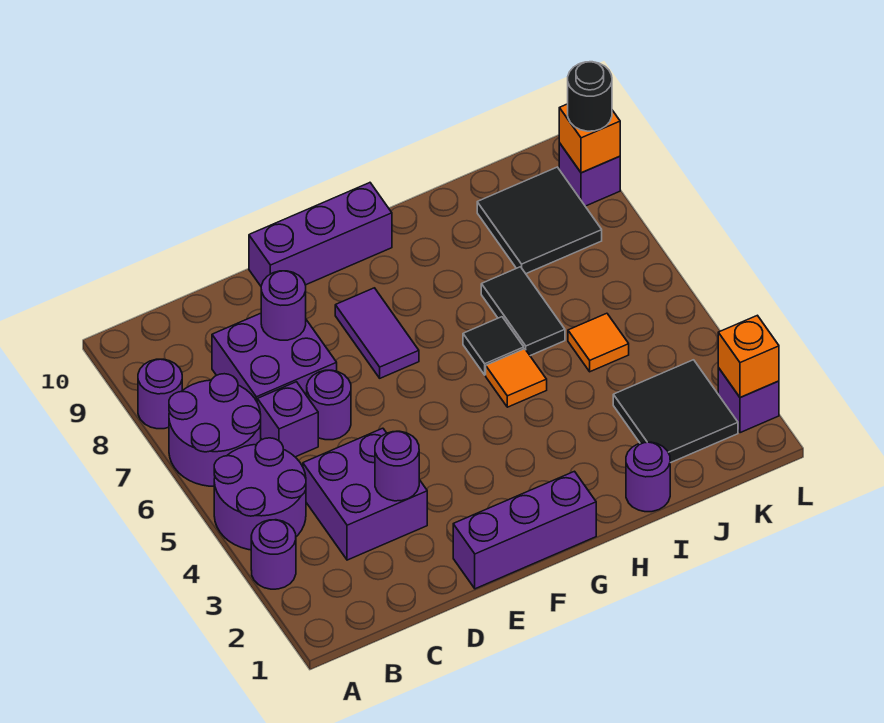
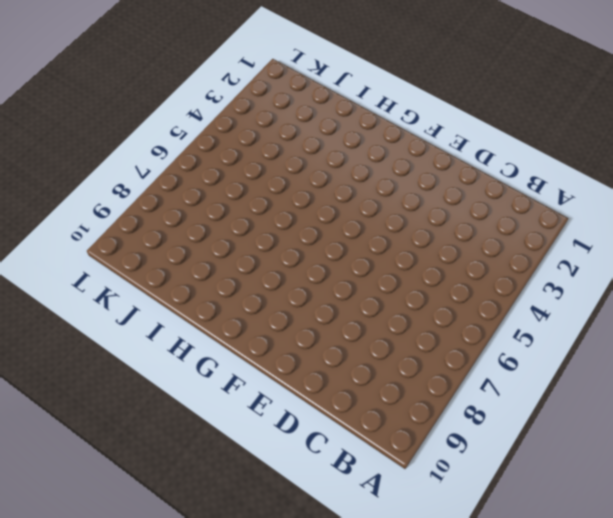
none -> purple 1x1 round brick [251,520,296,589]
none -> purple 2x2 round brick [214,438,306,550]
none -> purple 2x2 round brick [169,374,261,486]

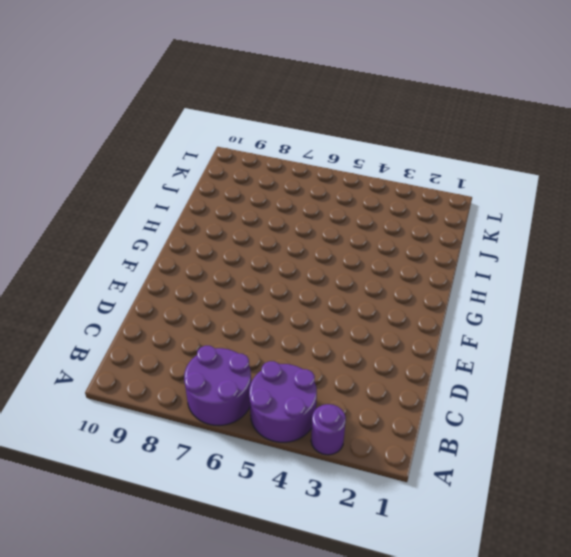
none -> purple 1x1 round brick [138,359,182,429]
none -> purple 2x2 brick [303,428,427,560]
none -> purple 1x1 brick [257,382,318,457]

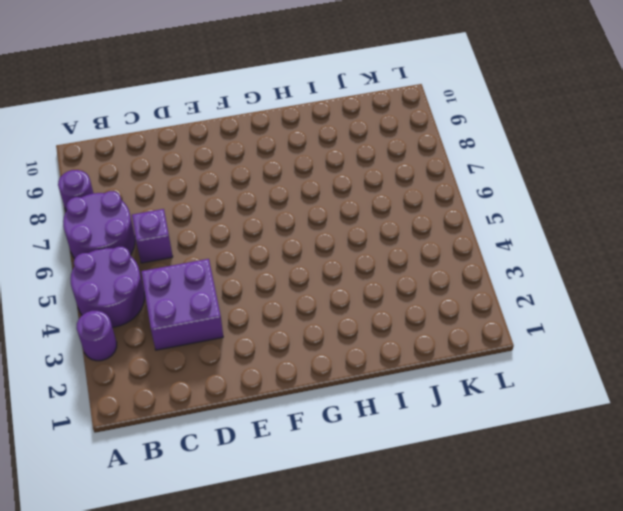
none -> purple 2x2 brick [212,313,337,401]
none -> purple 1x1 round brick [307,370,351,440]
none -> purple 1x3 brick [453,471,596,589]

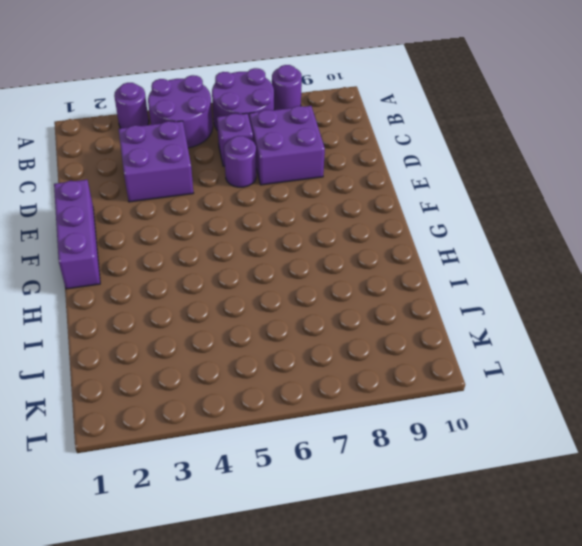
none -> purple 1x3 brick [249,183,392,286]
none -> purple 1x2 tile [335,288,419,378]
none -> orange 1x1 tile [486,349,547,407]

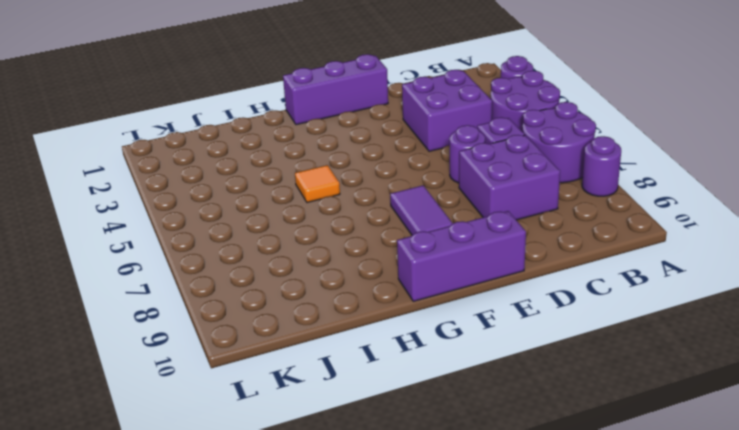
none -> black 1x1 tile [463,317,524,375]
none -> purple 1x1 round brick [626,442,670,512]
none -> black 1x2 tile [481,267,565,356]

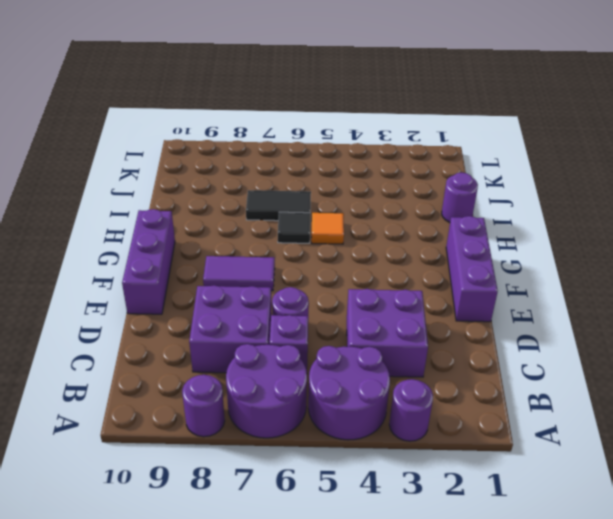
none -> black 2x2 tile [613,360,738,463]
none -> orange 1x1 tile [568,313,629,372]
none -> black 2x2 tile [477,167,602,274]

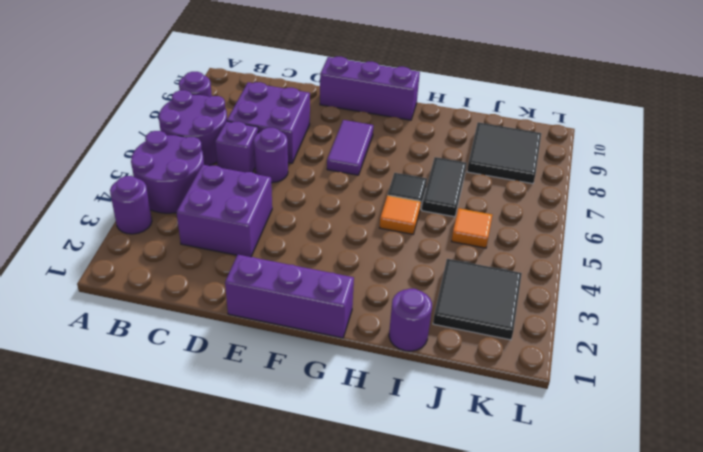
none -> purple 1x1 brick [718,368,779,433]
none -> purple 1x1 brick [559,143,620,206]
none -> purple 1x1 round brick [375,431,419,501]

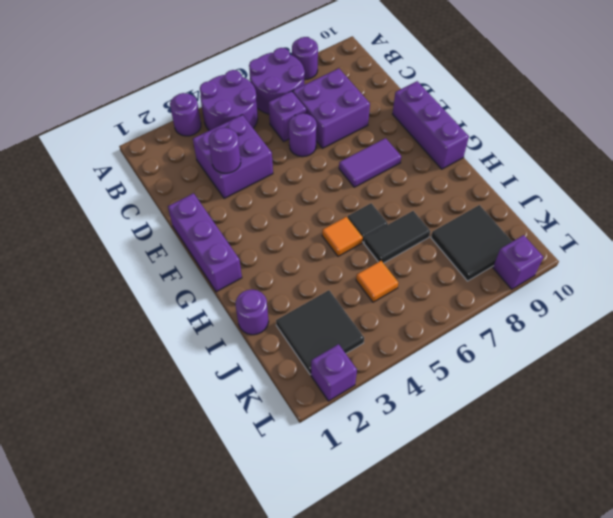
none -> purple 1x1 round brick [261,271,306,340]
none -> orange 1x1 brick [718,315,779,398]
none -> orange 1x1 brick [559,104,620,173]

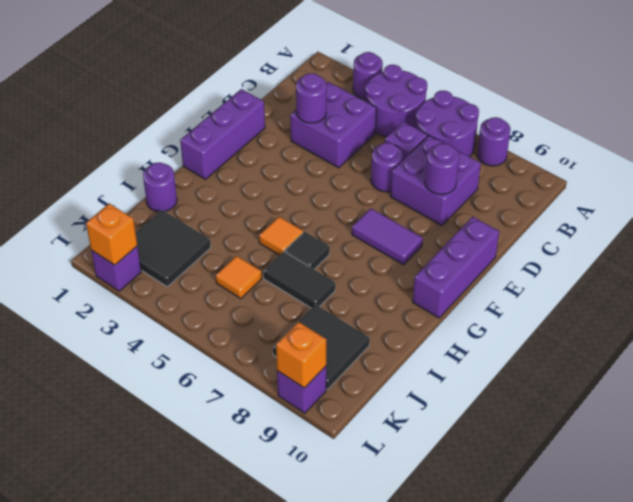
none -> black 1x1 round brick [568,62,612,131]

